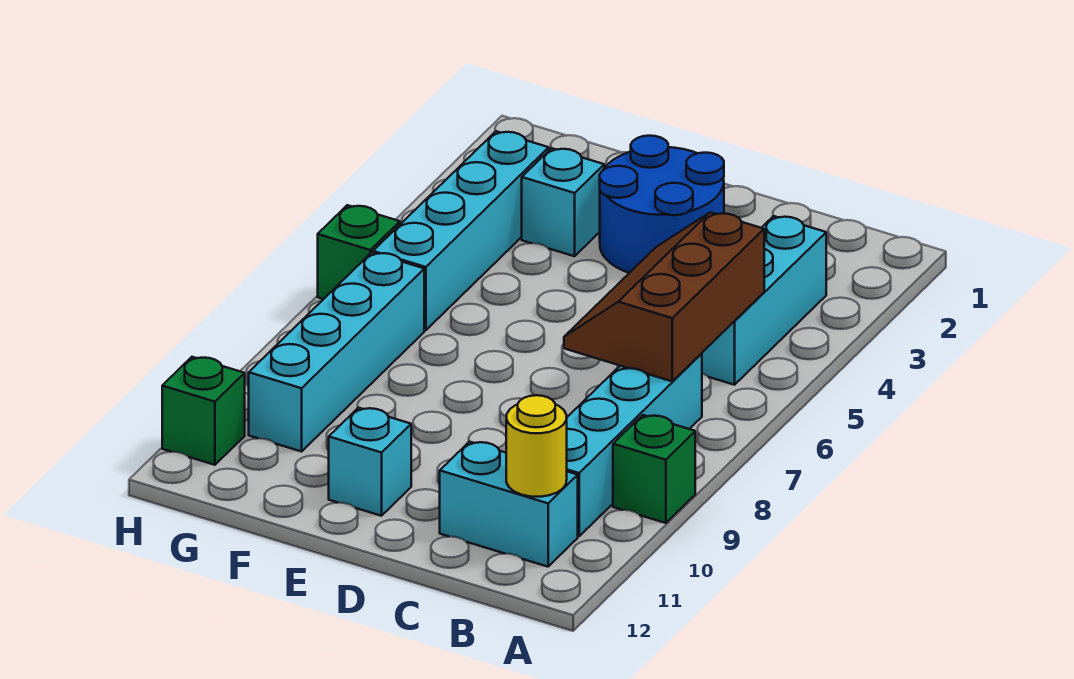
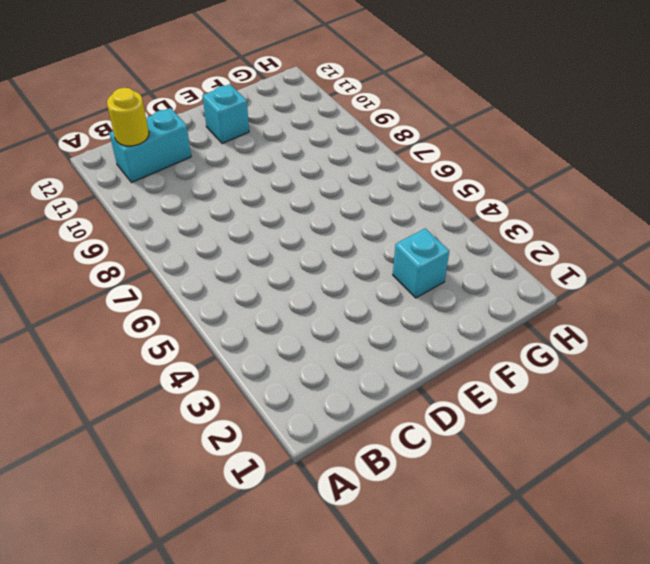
none -> green 1x1 brick [613,415,695,523]
none -> cyan 1x3 brick [702,216,826,385]
none -> cyan 1x4 brick [567,353,702,536]

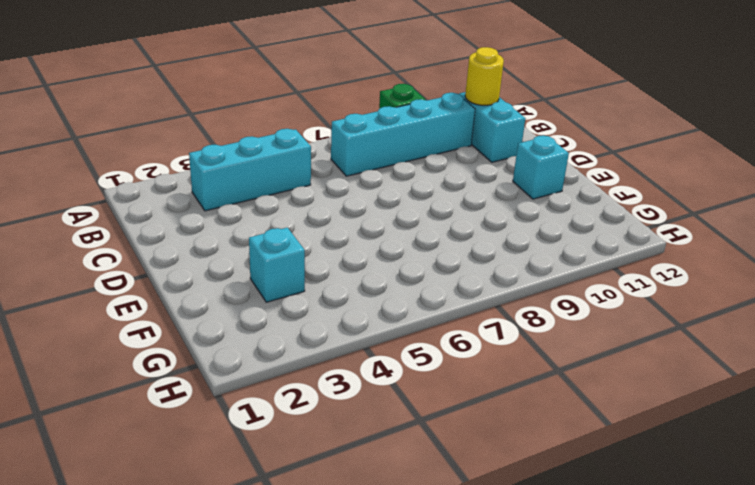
none -> blue 2x2 round brick [600,136,724,273]
none -> cyan 1x4 brick [373,131,549,330]
none -> cyan 1x4 brick [249,252,424,452]

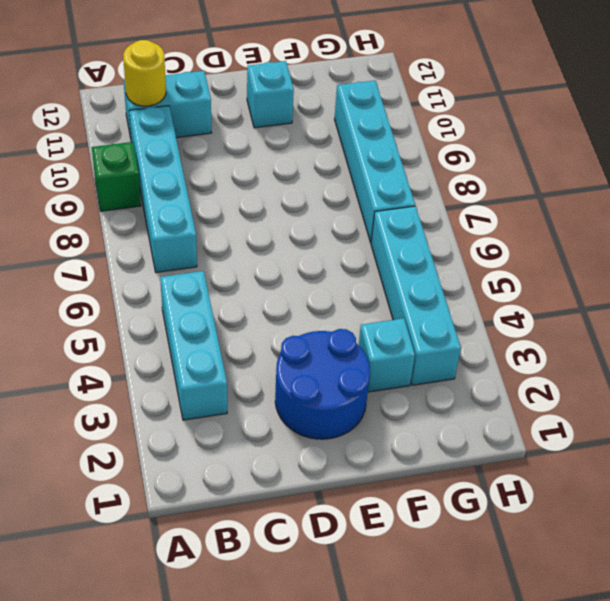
none -> green 1x1 brick [318,205,400,299]
none -> green 1x1 brick [162,357,245,465]
none -> brown 2x3 slope [564,212,764,381]

